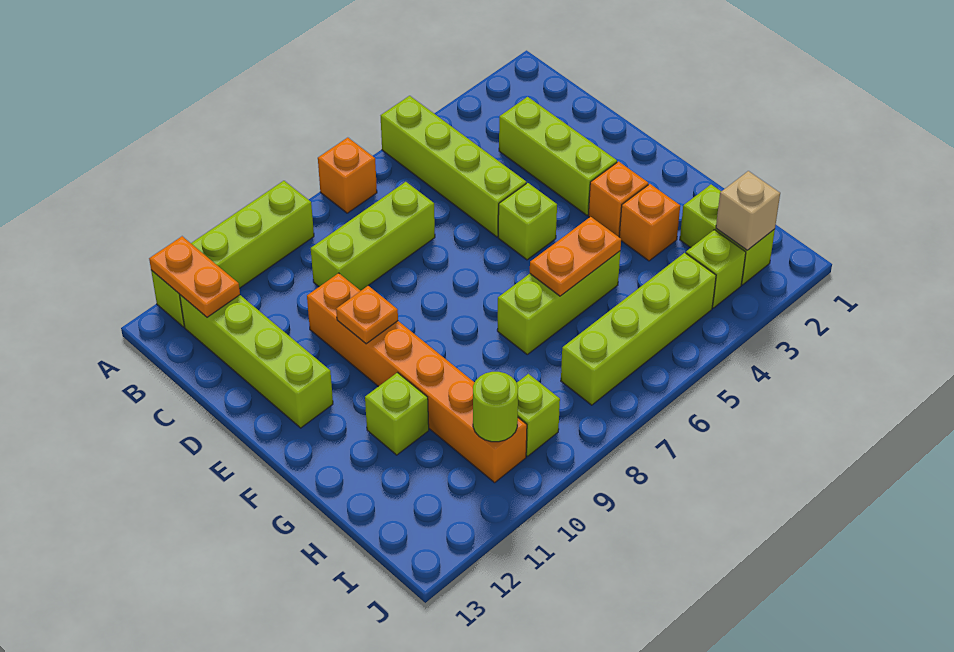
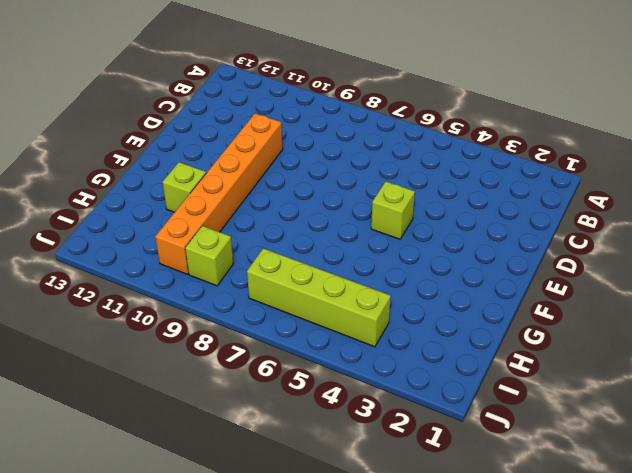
none -> lime 1x4 brick [381,96,526,237]
none -> orange 1x1 brick [318,138,377,213]
none -> lime 1x4 brick [151,181,314,327]

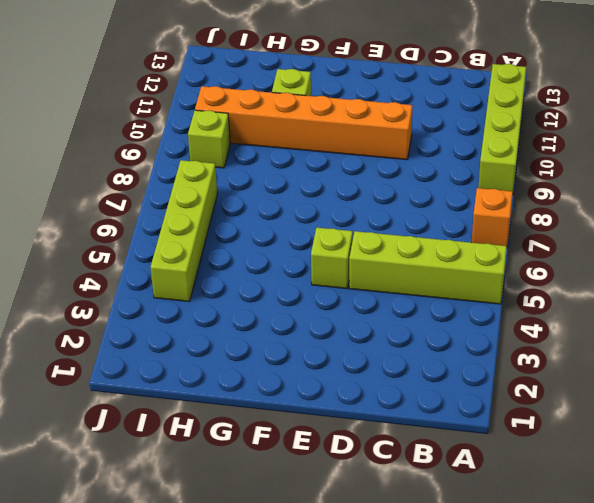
none -> lime 1x4 brick [180,295,333,428]
none -> lime 1x3 brick [499,97,617,215]
none -> lime 1x3 brick [311,182,435,291]

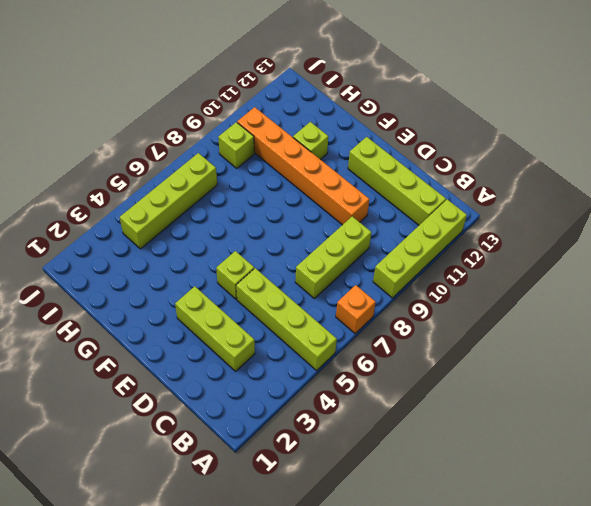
none -> orange 1x1 brick [588,162,648,237]
none -> orange 1x1 brick [619,184,680,261]
none -> lime 1x3 brick [497,251,620,354]

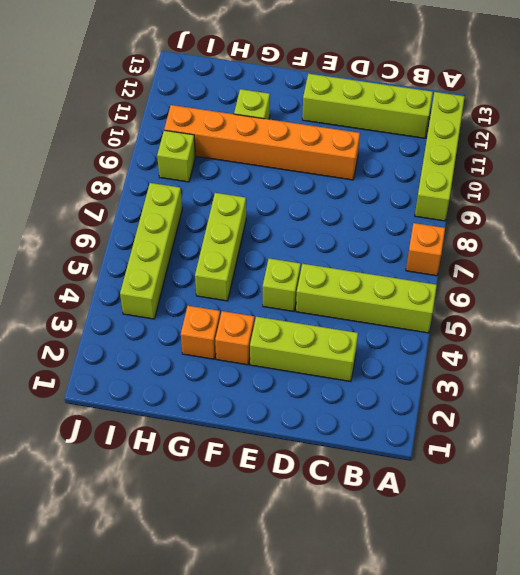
none -> lime 1x3 brick [311,182,435,291]
none -> lime 1x2 brick [680,185,775,285]
none -> lime 1x1 brick [686,230,746,308]

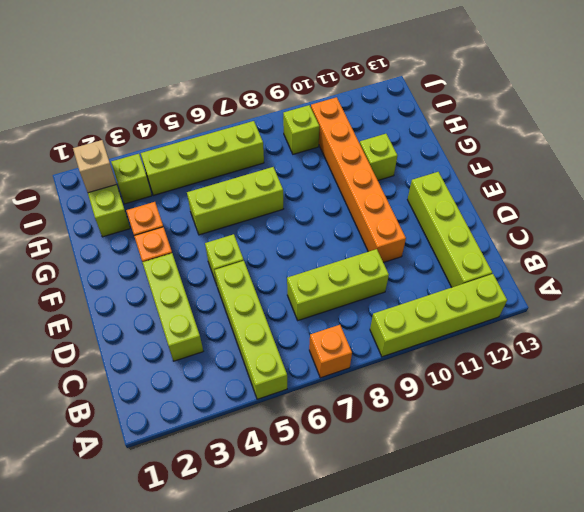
none -> orange 1x2 plate [149,236,240,317]
none -> orange 1x1 plate [336,286,398,344]
none -> orange 1x2 plate [530,217,621,296]

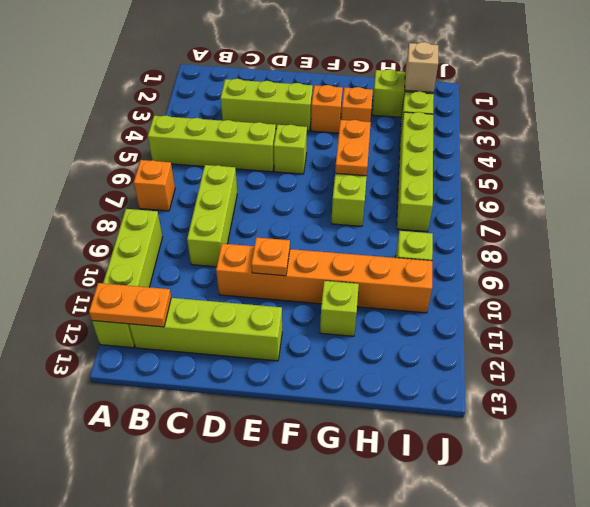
none -> lime 1x1 round brick [473,372,518,442]

